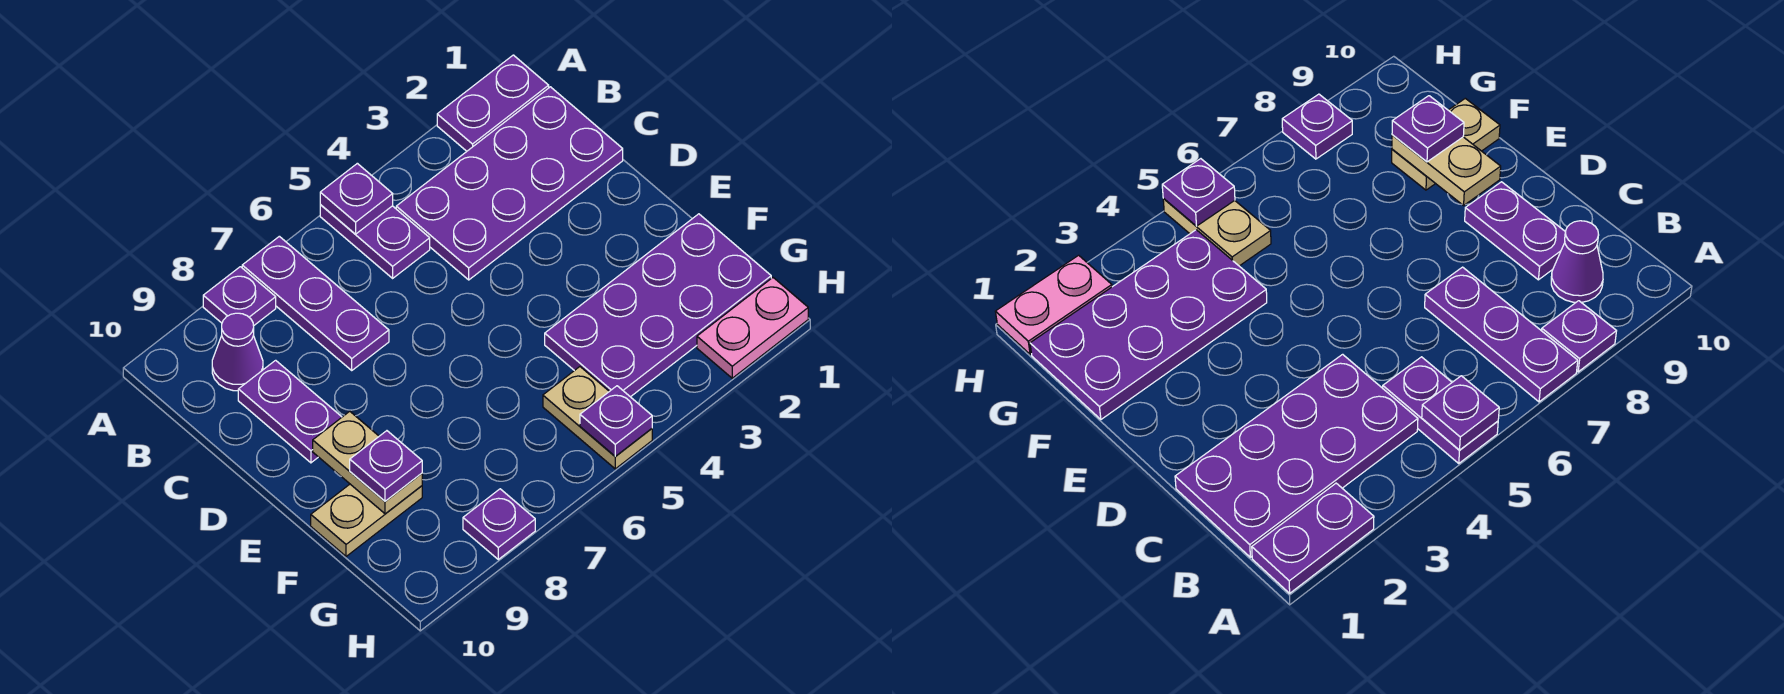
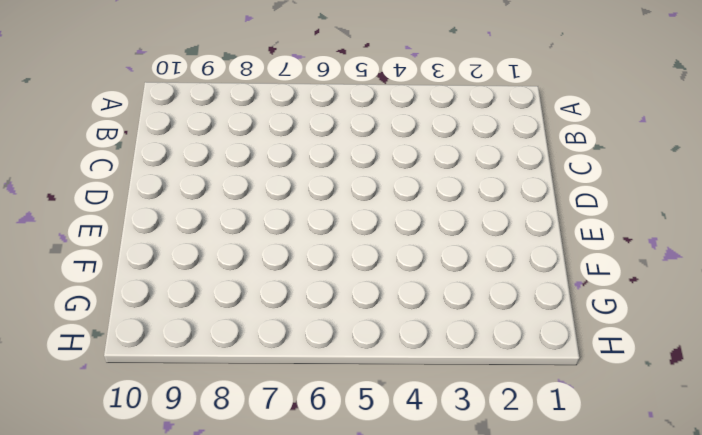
none -> purple 1x2 plate [437,55,549,151]
none -> purple 1x2 plate [320,204,430,278]
none -> purple 1x3 plate [242,236,389,370]

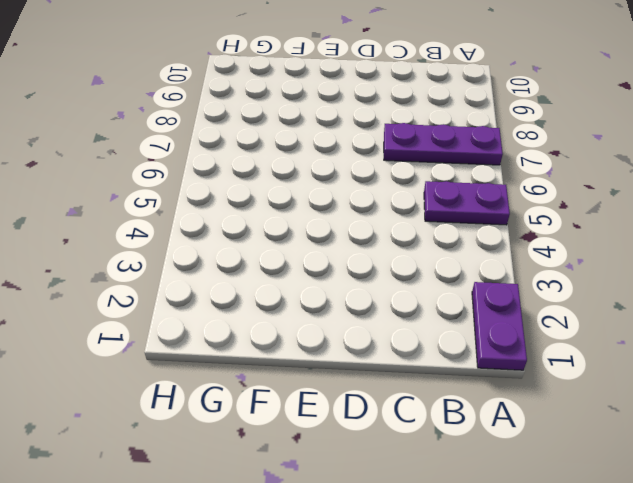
none -> purple 1x1 plate [203,267,276,326]
none -> purple 2x4 plate [396,87,623,280]
none -> purple 1x1 cone [212,313,263,391]

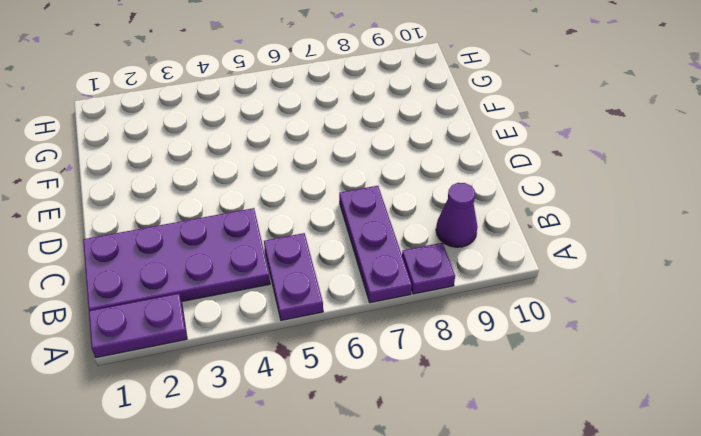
none -> purple 1x2 plate [238,360,342,463]
none -> purple 2x4 plate [545,214,771,397]
none -> tan 1x2 plate [311,484,422,556]

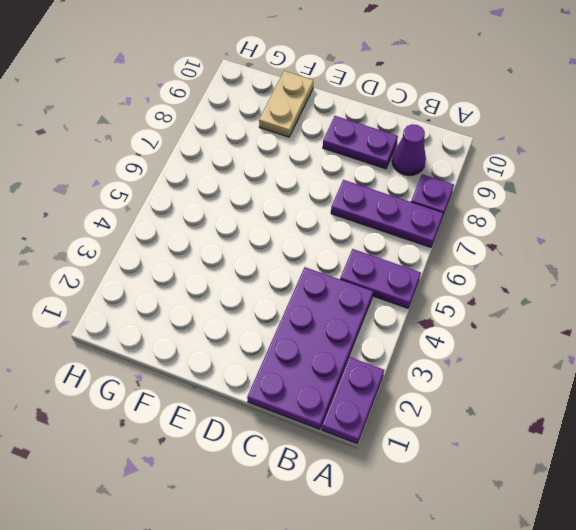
none -> purple 2x4 plate [545,214,771,397]
none -> tan 1x2 plate [543,367,652,469]
none -> pink 1x2 plate [697,278,808,378]

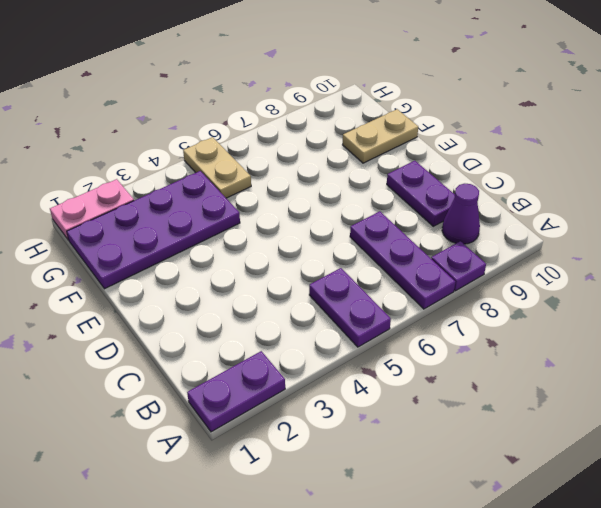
none -> purple 2x4 plate [396,87,623,280]
none -> purple 1x1 plate [463,489,535,559]
none -> purple 1x1 plate [320,163,393,234]

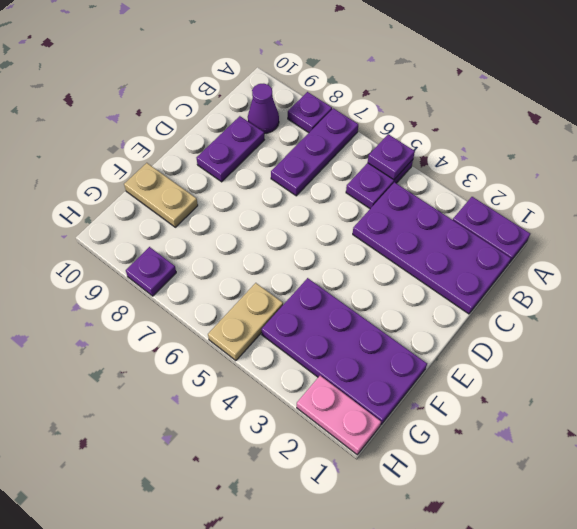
none -> tan 1x2 plate [313,411,422,514]
none -> purple 1x1 plate [580,386,652,456]
none -> purple 1x1 plate [350,431,422,501]

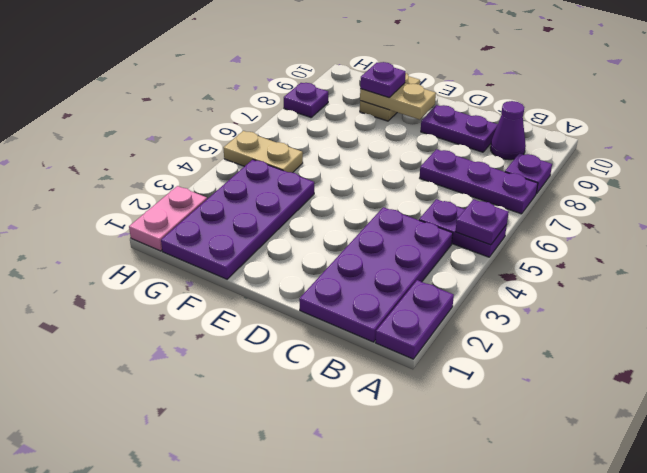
none -> purple 1x1 plate [580,386,652,456]

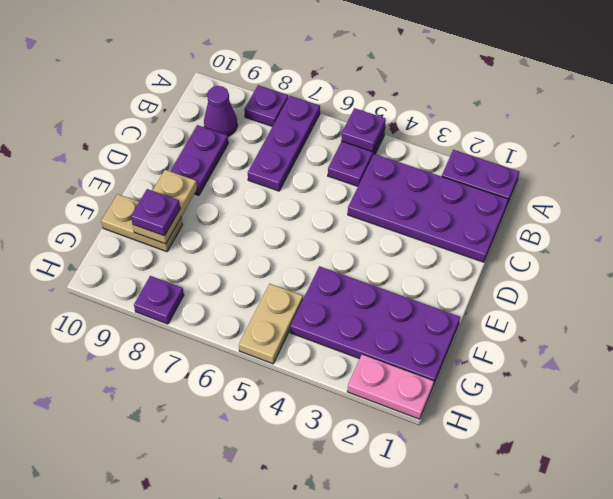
none -> purple 1x1 plate [580,386,652,456]

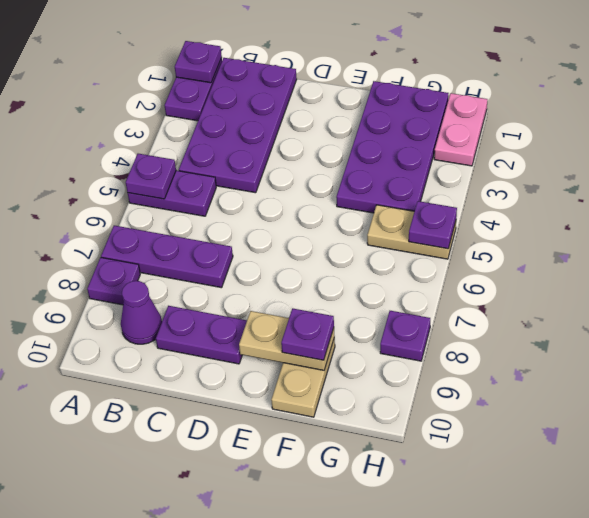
purple 1x1 plate [175,41,222,83] -> none

